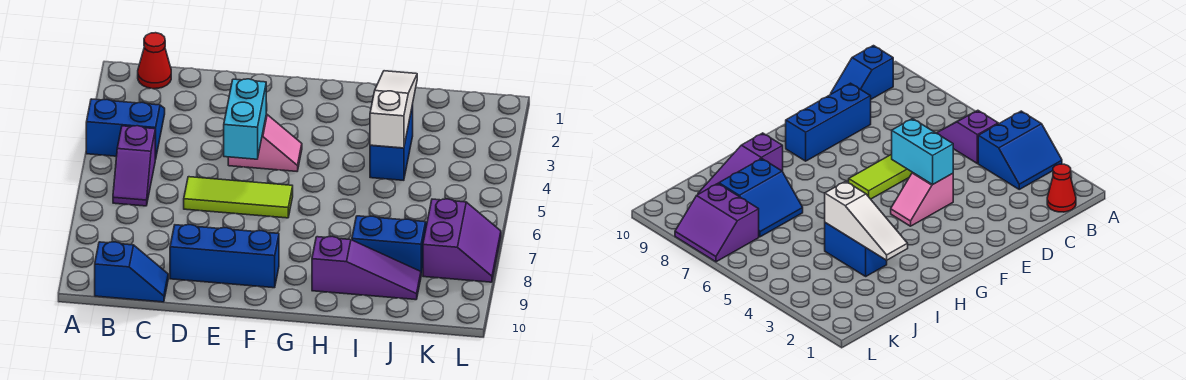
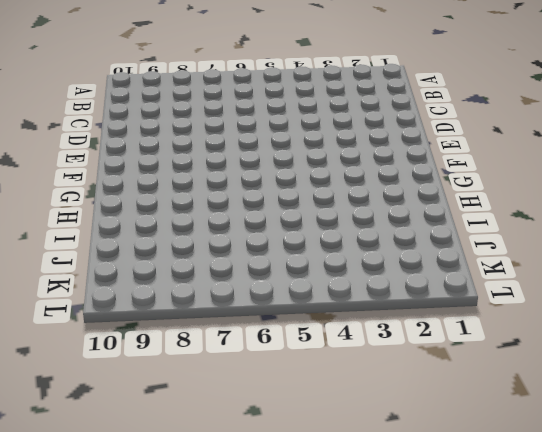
none -> blue 2x2 slope [86,99,165,159]
none -> red 1x1 cone [138,33,171,89]
none -> purple 1x2 slope [113,126,155,206]

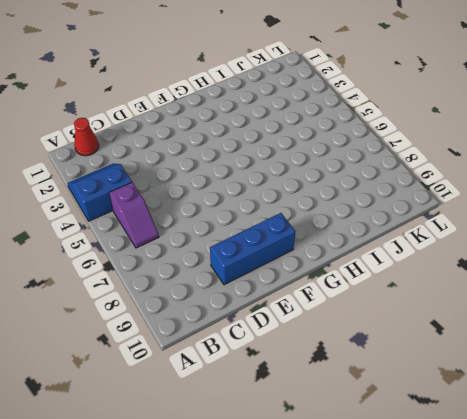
none -> blue 1x2 slope [95,242,168,302]
none -> lime 1x3 tile [184,177,293,218]
none -> pink 1x2 slope [228,114,302,171]

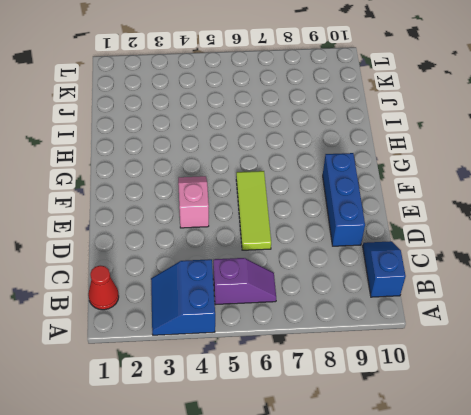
none -> purple 1x3 slope [312,236,421,300]
none -> blue 1x2 brick [370,105,413,180]
none -> blue 2x2 slope [352,216,427,274]

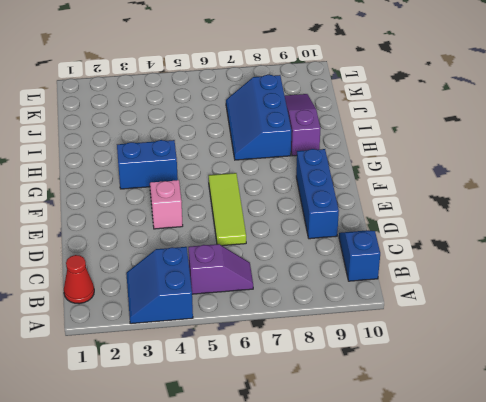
blue 1x2 brick [117,140,178,189] -> blue 1x2 brick moved to [370,105,413,180]
blue 2x3 slope [226,75,291,160] -> blue 2x2 slope [352,216,427,274]
none -> purple 2x2 slope [423,199,501,282]
none -> cyan 1x2 brick [224,79,266,159]
none -> white 1x3 slope [370,71,417,148]

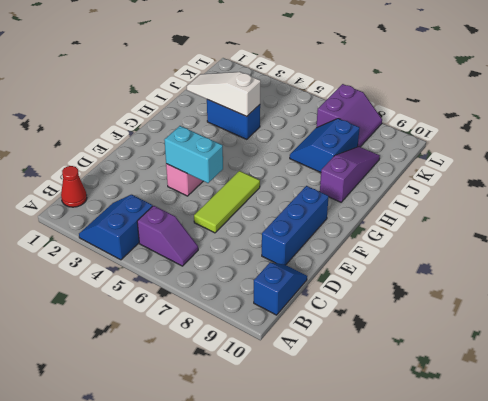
purple 2x2 slope [316,84,382,147] -> purple 2x2 slope turned to [423,199,501,282]

